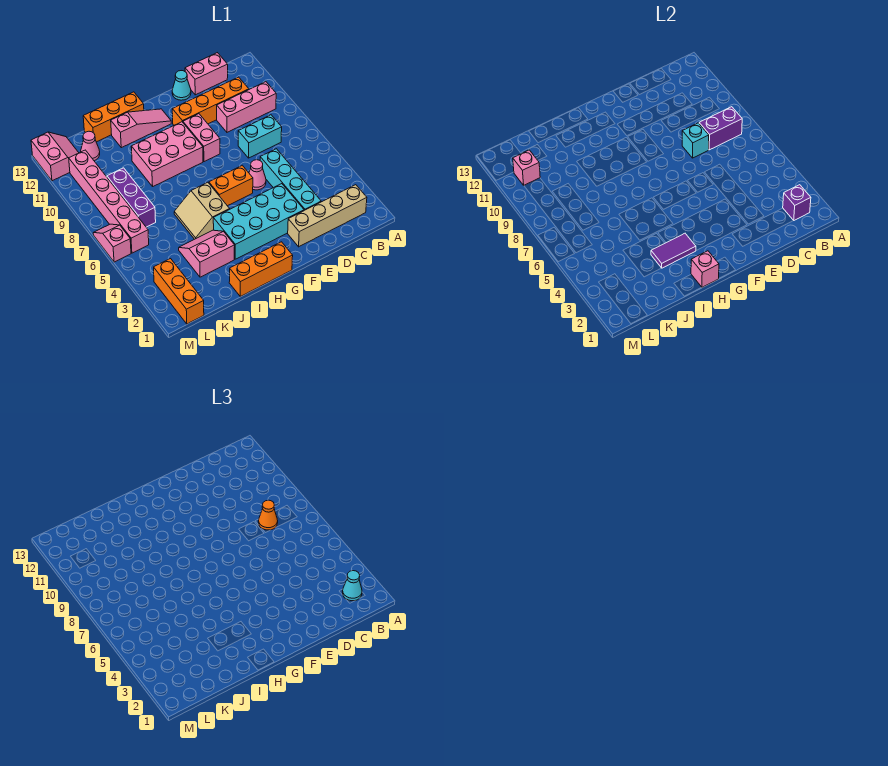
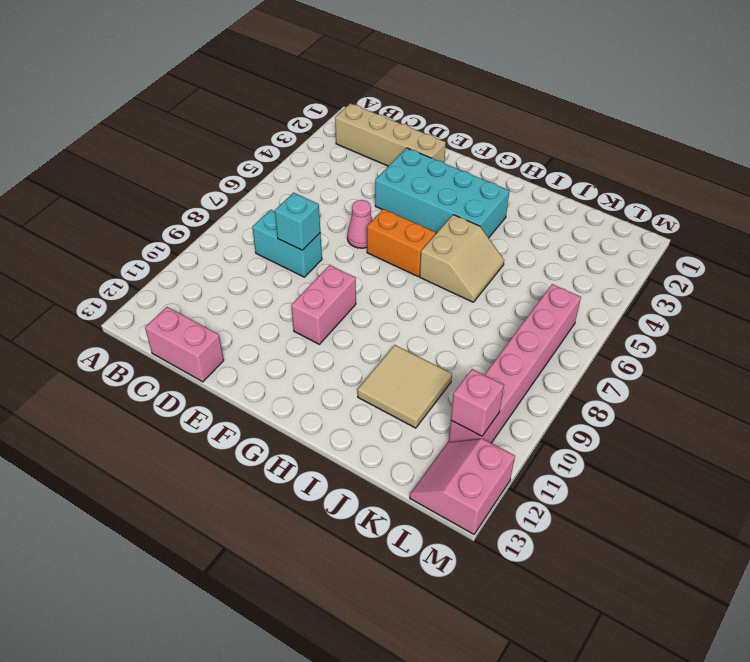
tan 2x2 tile [358,345,452,428] -> pink 2x3 brick [131,122,203,186]
none -> pink 1x3 brick [217,82,276,132]
none -> orange 1x4 brick [172,77,249,125]
none -> cyan 1x4 brick [260,149,321,210]
none -> cyan 1x1 cone [172,71,191,100]

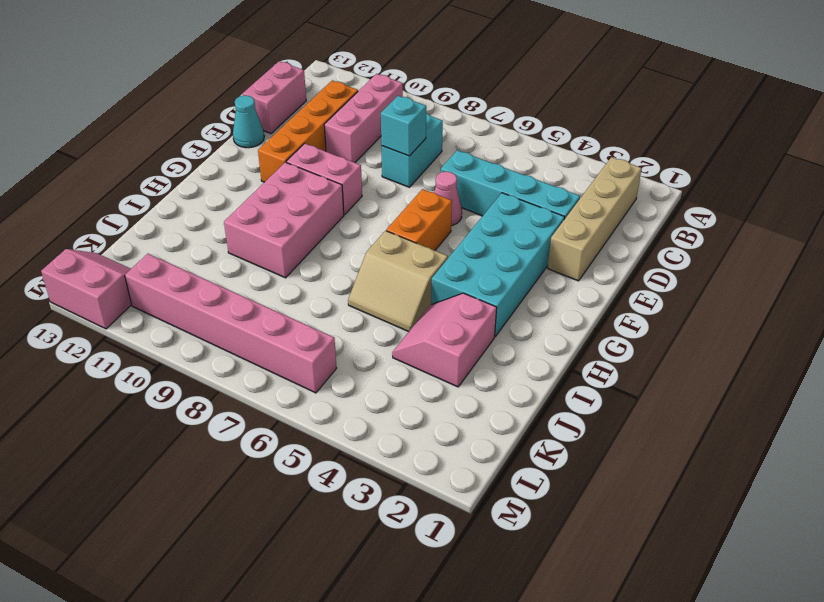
none -> orange 1x3 brick [229,242,293,296]
none -> pink 1x3 slope [111,109,171,148]
none -> orange 1x3 brick [83,92,144,142]
none -> purple 1x3 brick [107,168,156,227]

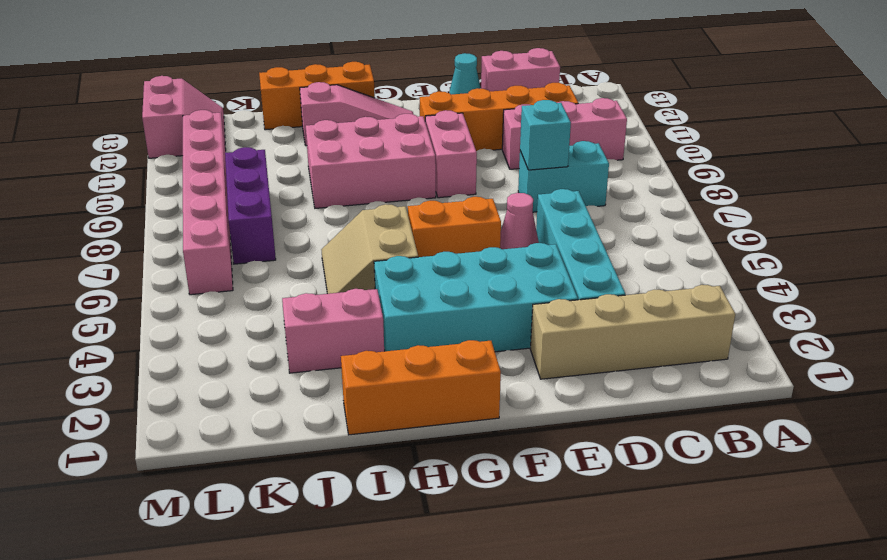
none -> pink 1x1 cone [81,131,100,161]
none -> orange 1x3 brick [154,259,204,324]
none -> pink 1x2 slope [93,224,131,262]
none -> purple 1x1 brick [783,185,811,220]

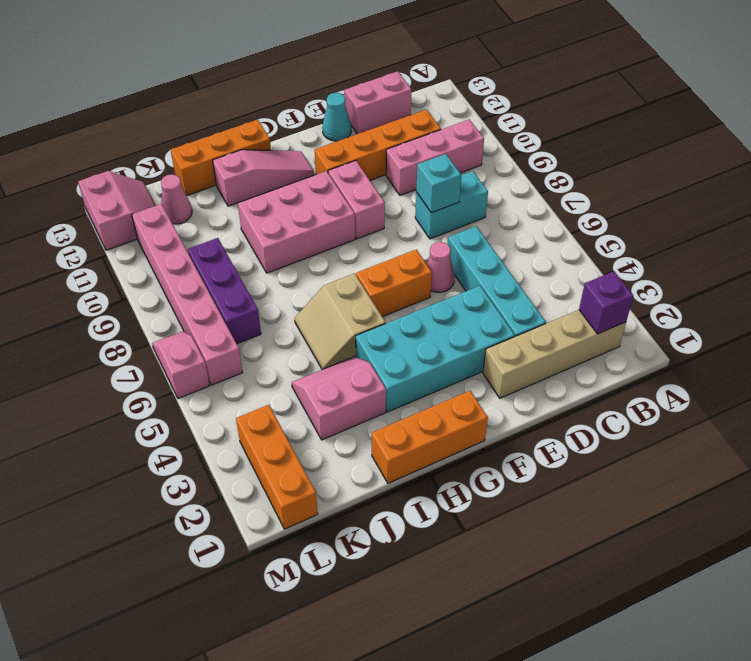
none -> purple 1x2 brick [699,107,742,150]
none -> pink 1x1 brick [691,251,719,288]
none -> purple 1x2 tile [651,233,696,268]
none -> pink 1x1 brick [513,150,540,185]

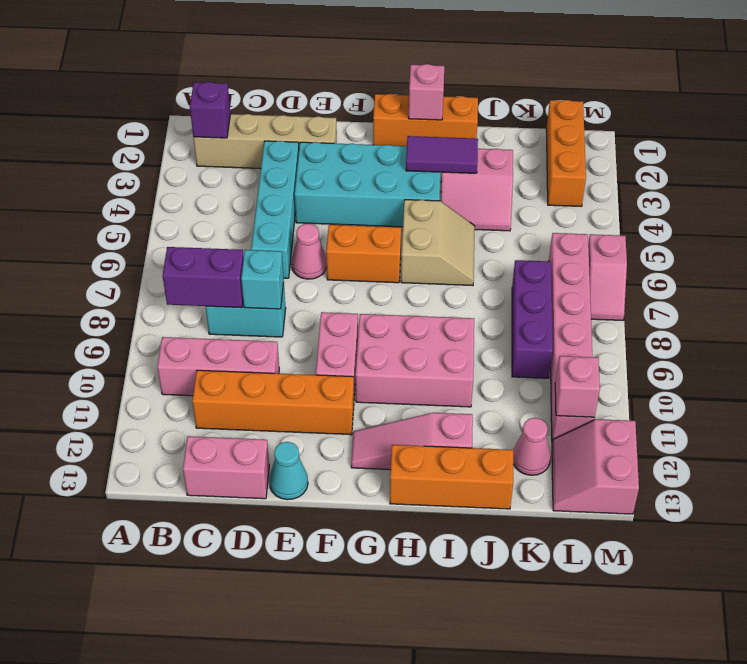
none -> cyan 1x1 cone [343,571,362,601]
none -> orange 1x1 cone [259,500,278,530]

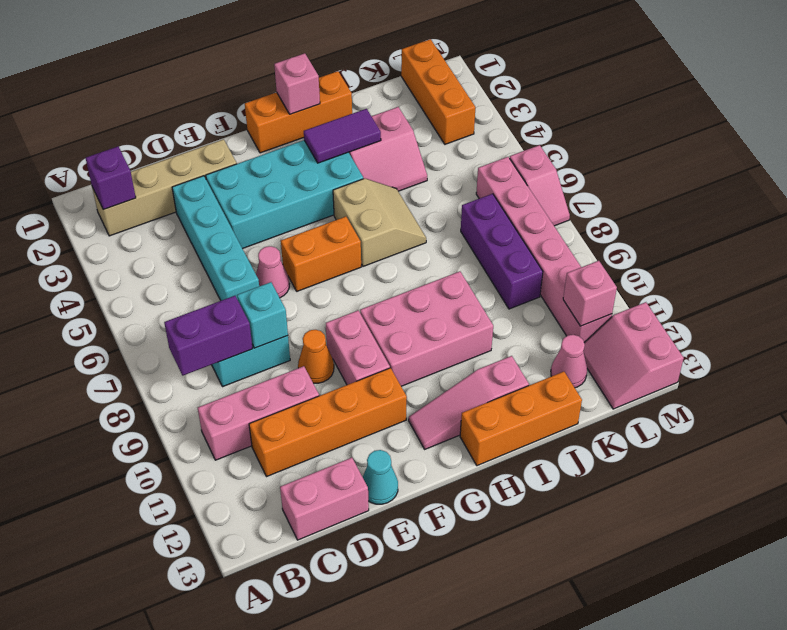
orange 1x1 cone [298,330,334,383] -> orange 1x1 cone moved to [259,500,278,530]
none -> cyan 1x1 cone [343,571,362,601]

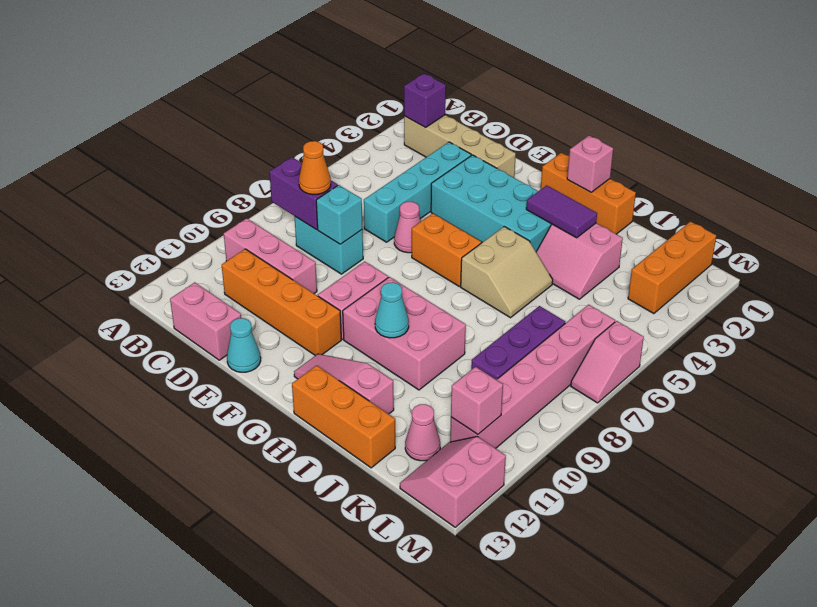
cyan 1x1 cone [375,282,409,338] -> cyan 1x1 cone moved to [343,571,362,601]

